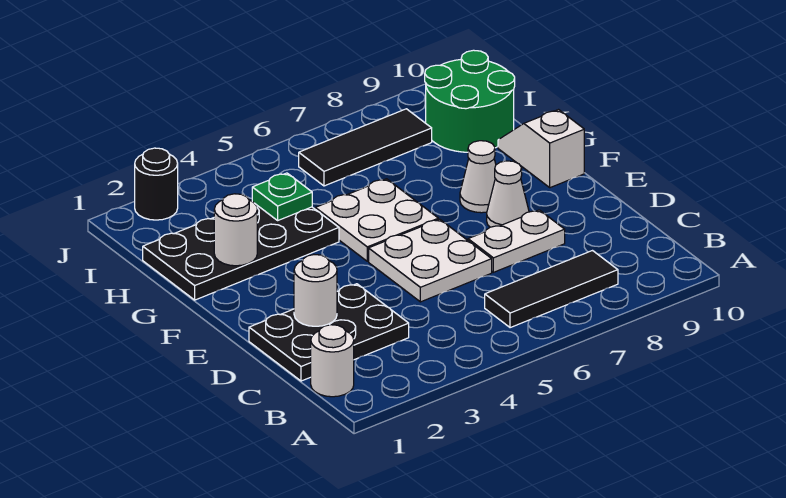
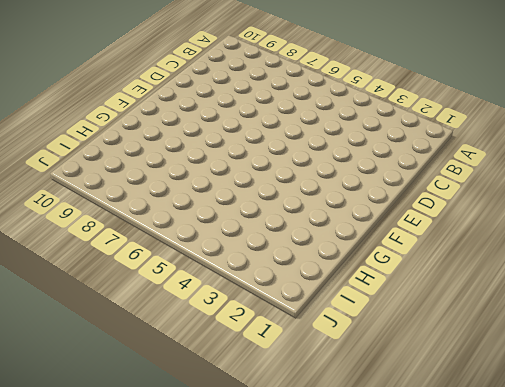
none -> white 1x1 round brick [311,325,354,397]
none -> black 1x3 tile [485,251,618,328]
none -> black 2x3 plate [249,284,409,381]

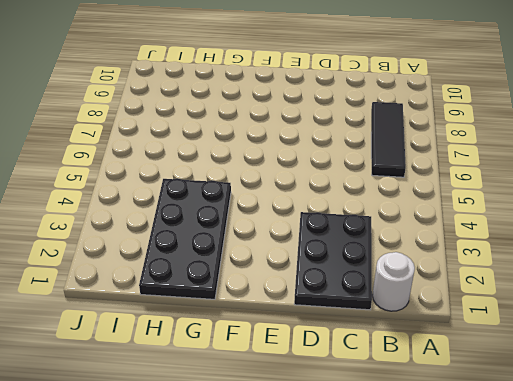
none -> white 2x2 plate [369,219,492,302]
none -> white 1x2 plate [468,210,565,272]
none -> white 1x1 cone [487,161,529,227]

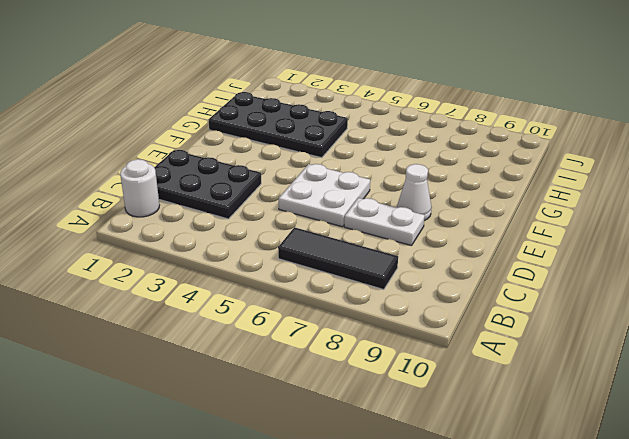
none -> white 2x2 plate [315,179,438,261]
none -> white 1x1 cone [460,141,496,213]
none -> white 1x2 slope [498,110,584,188]

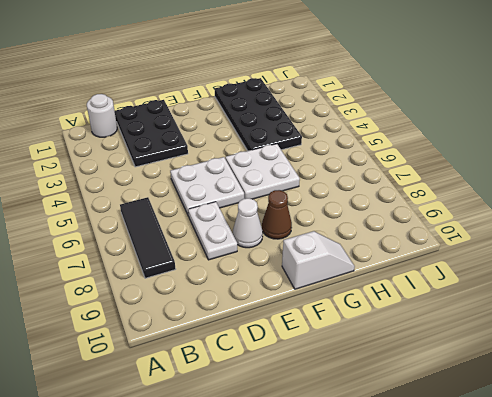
brown 1x1 cone [262,190,292,239] -> white 1x1 cone [460,141,496,213]
none -> green 2x2 round brick [425,50,515,152]
none -> black 1x3 tile [299,109,432,186]
none -> black 1x1 round brick [135,148,178,220]

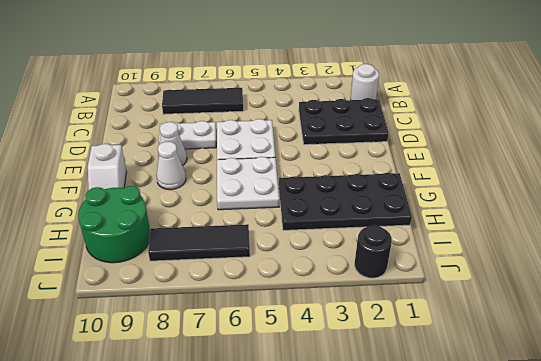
none -> white 1x1 round brick [294,255,337,326]
none -> white 1x1 round brick [214,194,257,266]
none -> green 1x1 plate [252,173,312,220]

